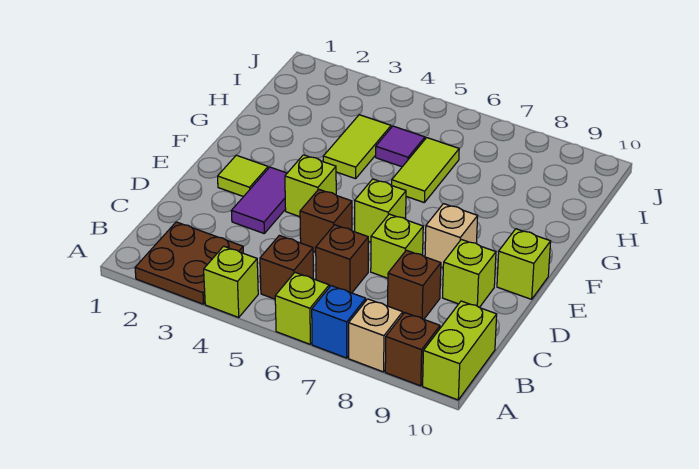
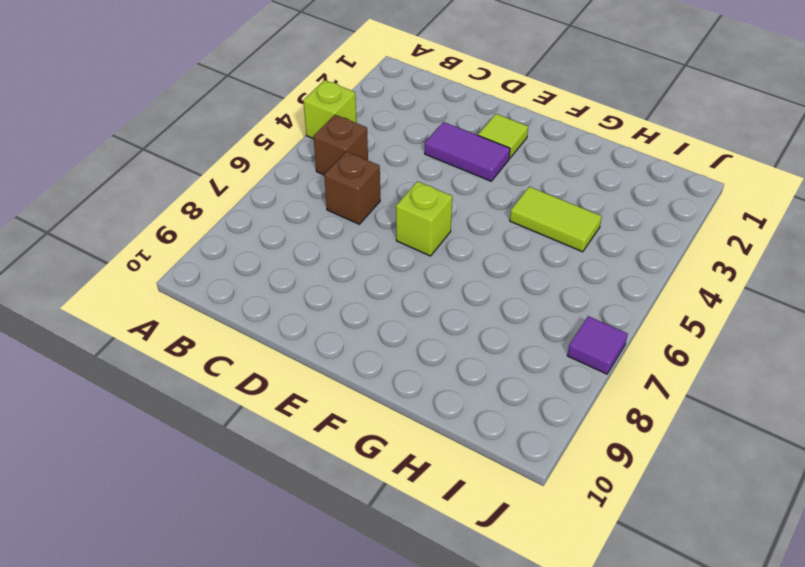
purple 1x1 tile [567,316,628,374] -> purple 1x1 tile moved to [376,126,425,167]
none -> brown 2x2 plate [135,222,243,304]
none -> lime 1x1 brick [275,273,329,344]
none -> blue 1x1 brick [312,286,366,358]

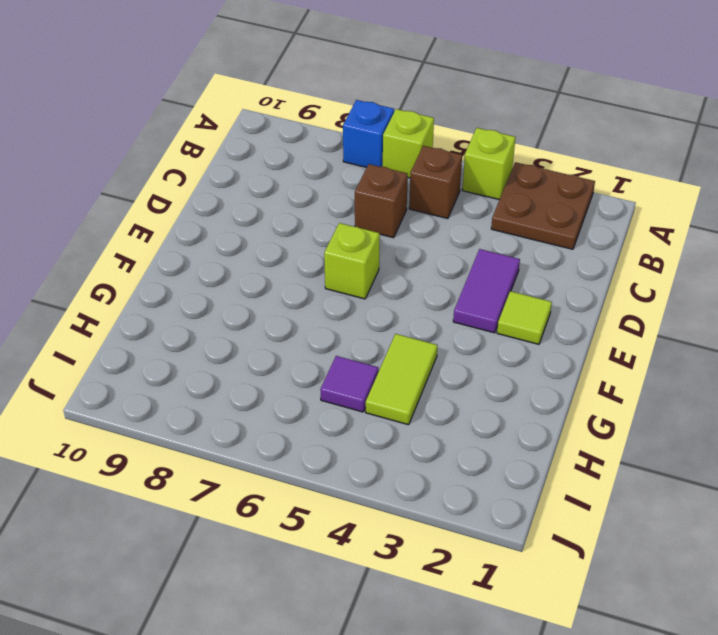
none -> tan 1x1 brick [349,299,403,372]
none -> brown 1x1 brick [385,313,440,386]
none -> lime 1x2 brick [423,301,497,400]

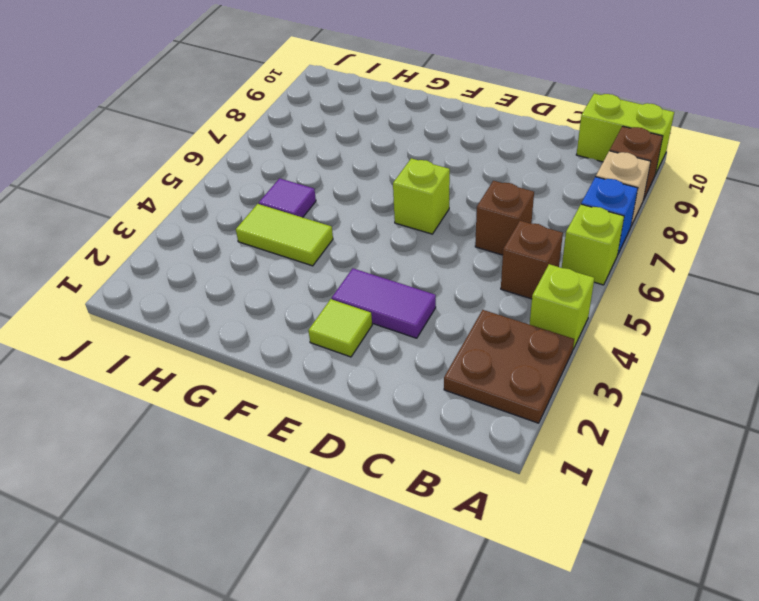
none -> brown 1x1 brick [388,250,441,319]
none -> brown 1x1 brick [300,189,352,252]
none -> lime 1x1 brick [371,214,423,278]

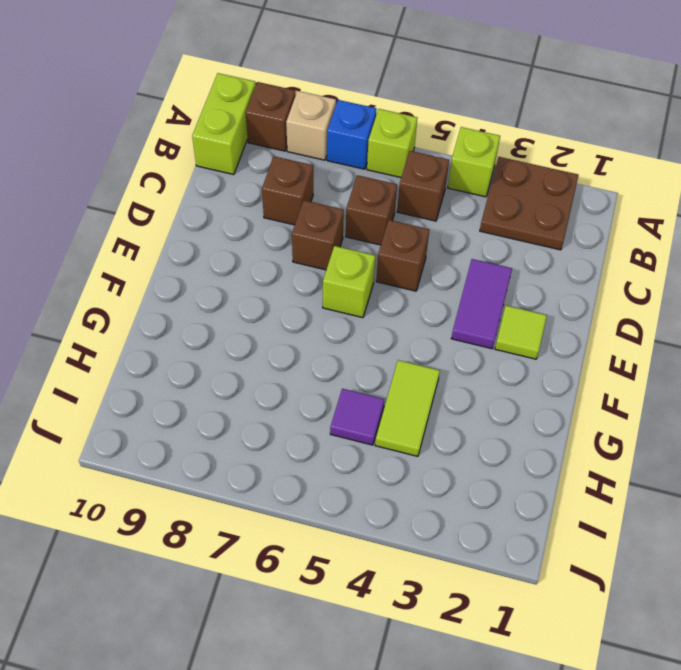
brown 1x1 brick [292,200,344,270] -> lime 1x1 brick [371,214,423,278]
none -> lime 1x1 brick [443,240,496,307]
none -> lime 1x1 brick [285,155,336,217]
none -> tan 1x1 brick [425,204,478,268]

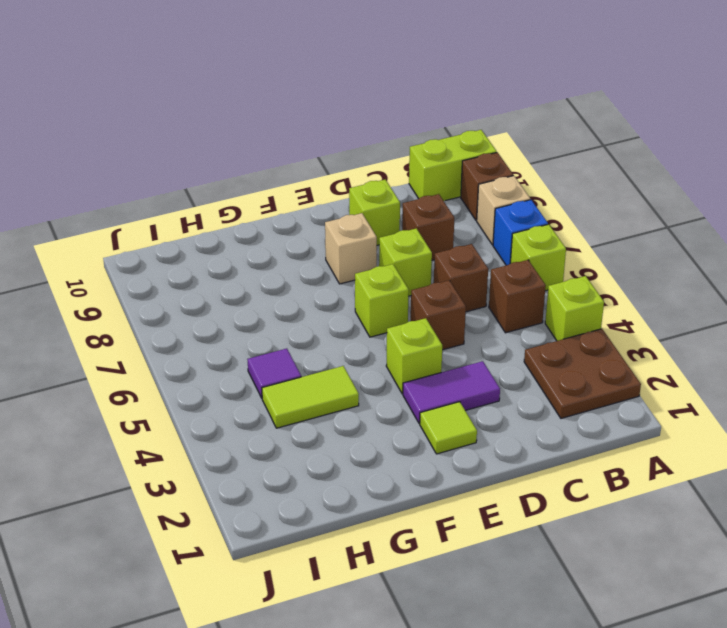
none -> lime 1x1 brick [497,229,551,299]
none -> lime 1x2 tile [392,138,459,202]

